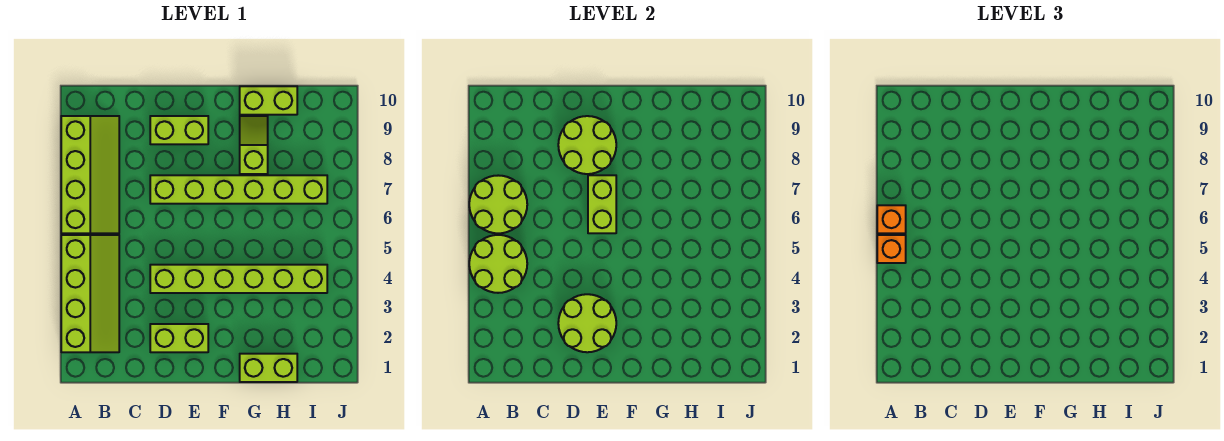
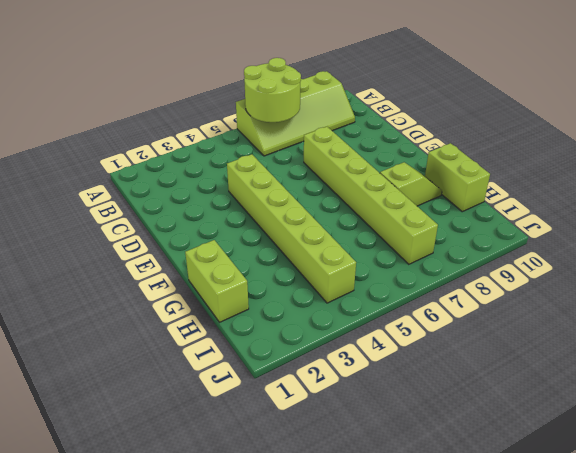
none -> lime 2x4 slope [61,235,119,352]
none -> lime 1x2 brick [150,324,208,352]
none -> lime 1x2 brick [150,116,208,144]

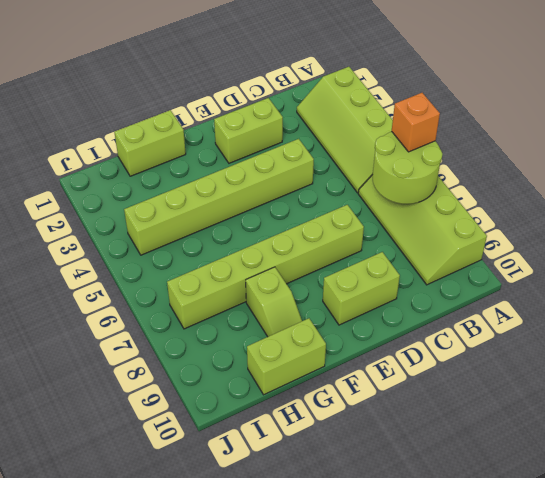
none -> lime 2x2 round brick [469,235,527,293]
none -> lime 2x2 round brick [558,294,616,352]
none -> lime 2x2 round brick [558,116,616,174]

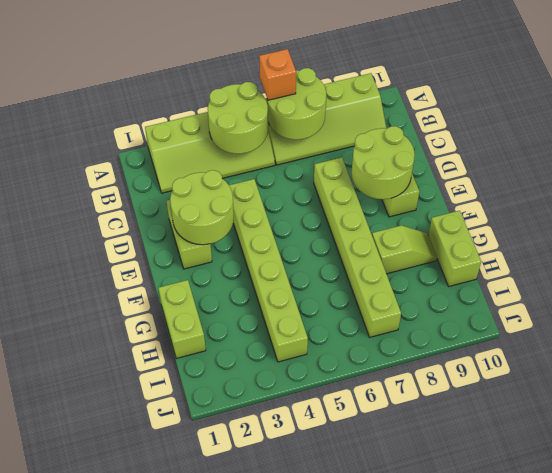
none -> lime 1x2 brick [588,175,616,233]
none -> orange 1x1 brick [877,235,906,263]

